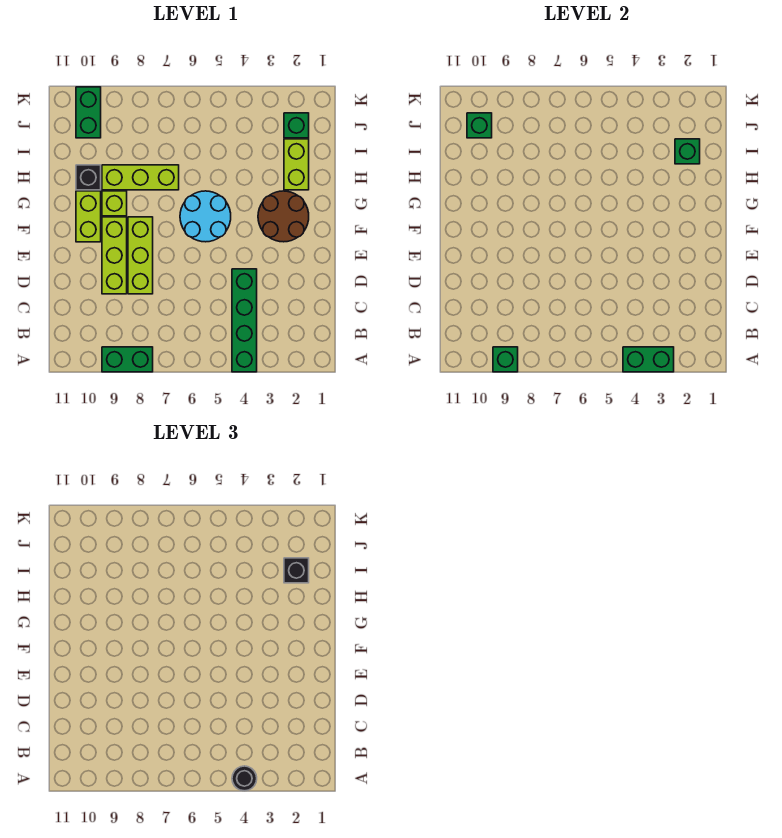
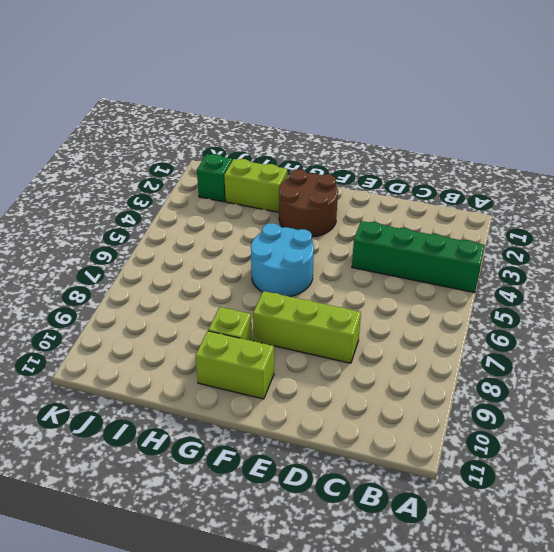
none -> green 1x2 brick [102,347,153,372]
none -> lime 1x3 brick [102,217,127,294]
none -> lime 1x3 brick [102,165,179,190]

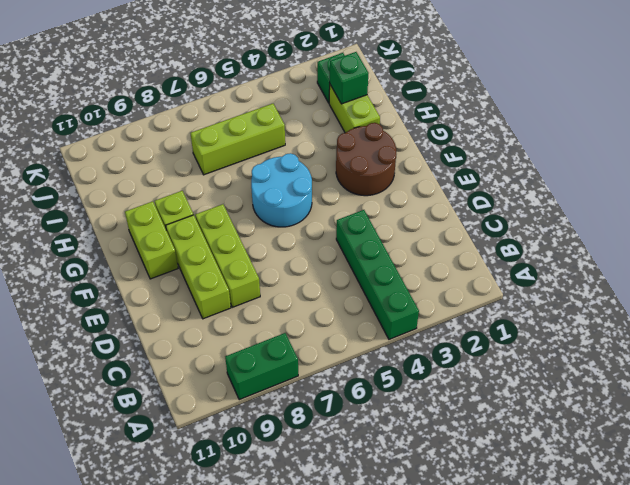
lime 1x3 brick [191,104,285,175] -> lime 1x3 brick moved to [102,165,179,190]
none -> black 1x1 brick [76,165,101,190]
none -> green 1x2 brick [76,87,101,138]
none -> green 1x2 brick [623,347,674,372]

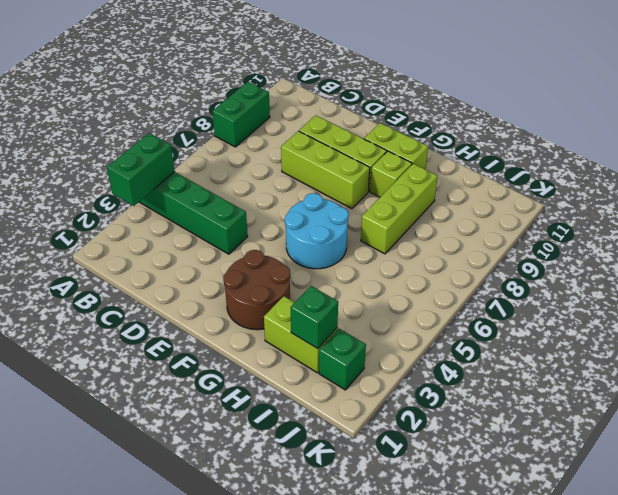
none -> black 1x1 brick [76,165,101,190]
none -> green 1x2 brick [76,87,101,138]
none -> green 1x1 brick [493,347,518,372]

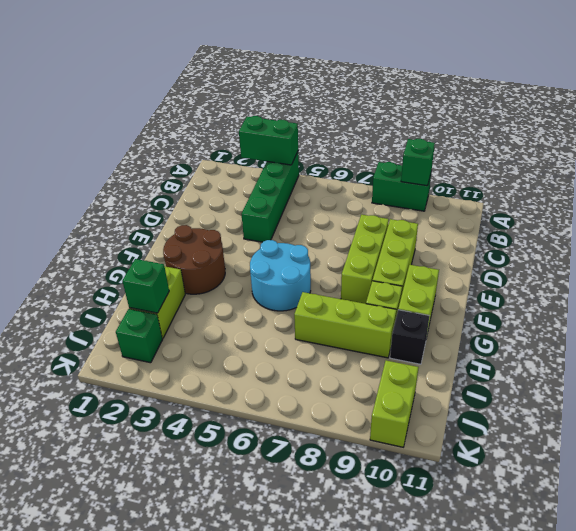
lime 1x2 brick [370,360,419,447] -> green 1x2 brick [76,87,101,138]
none -> green 1x1 brick [467,113,492,138]
none -> black 1x1 round brick [232,766,257,791]
none -> black 1x1 brick [284,558,309,583]

